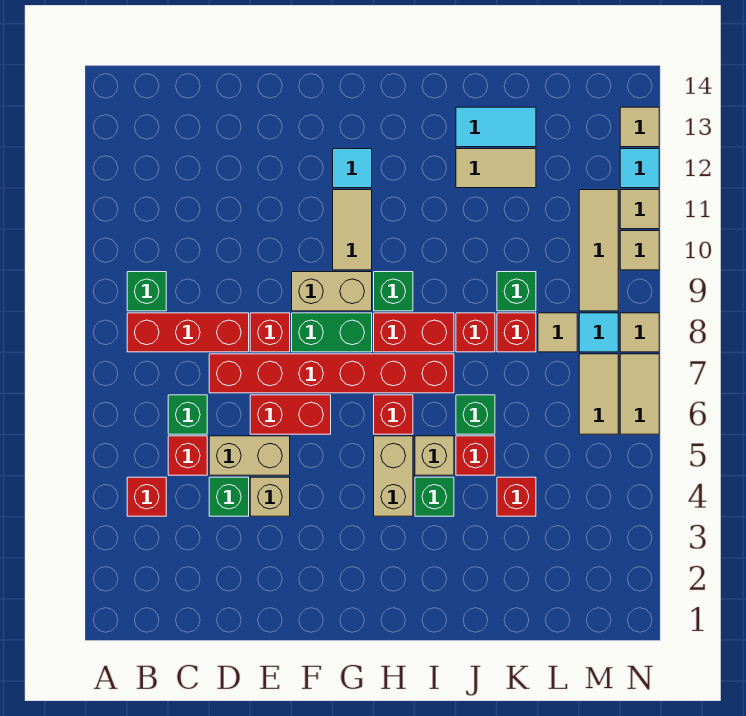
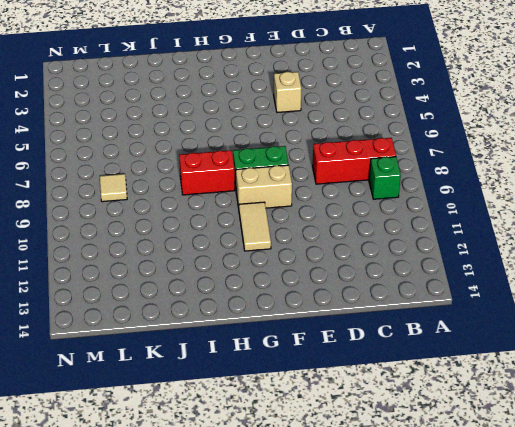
none -> red 1x1 brick [127,477,166,516]
none -> red 1x1 brick [168,436,207,475]
none -> green 1x1 brick [168,395,207,434]
none -> green 1x1 brick [209,477,249,516]

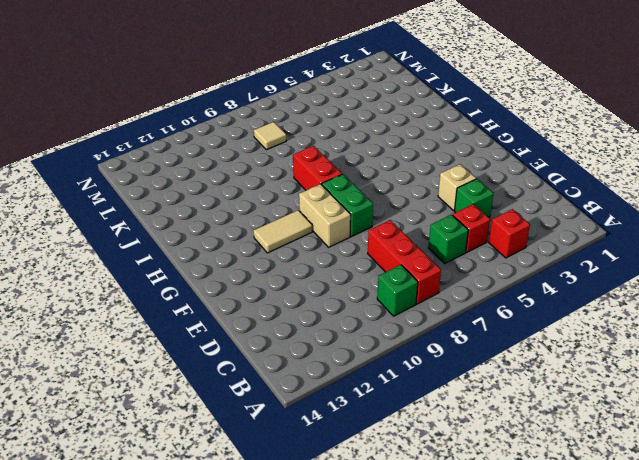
none -> tan 1x2 brick [209,436,290,475]
none -> red 1x6 brick [209,354,454,393]
none -> red 1x2 brick [250,395,331,434]
none -> red 1x1 brick [250,313,290,352]

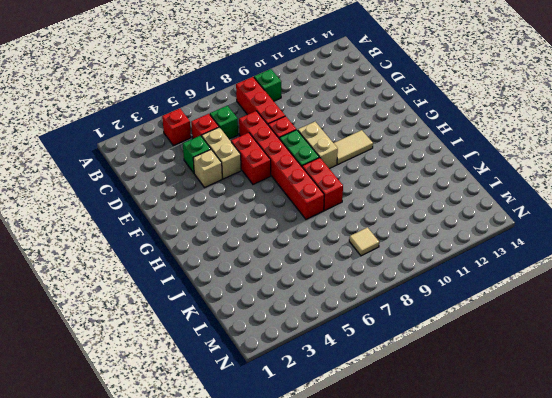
none -> cyan 1x1 tile [333,149,372,188]
none -> tan 1x2 brick [374,436,413,516]
none -> red 1x1 brick [374,395,413,434]
none -> green 1x1 brick [374,272,413,311]

